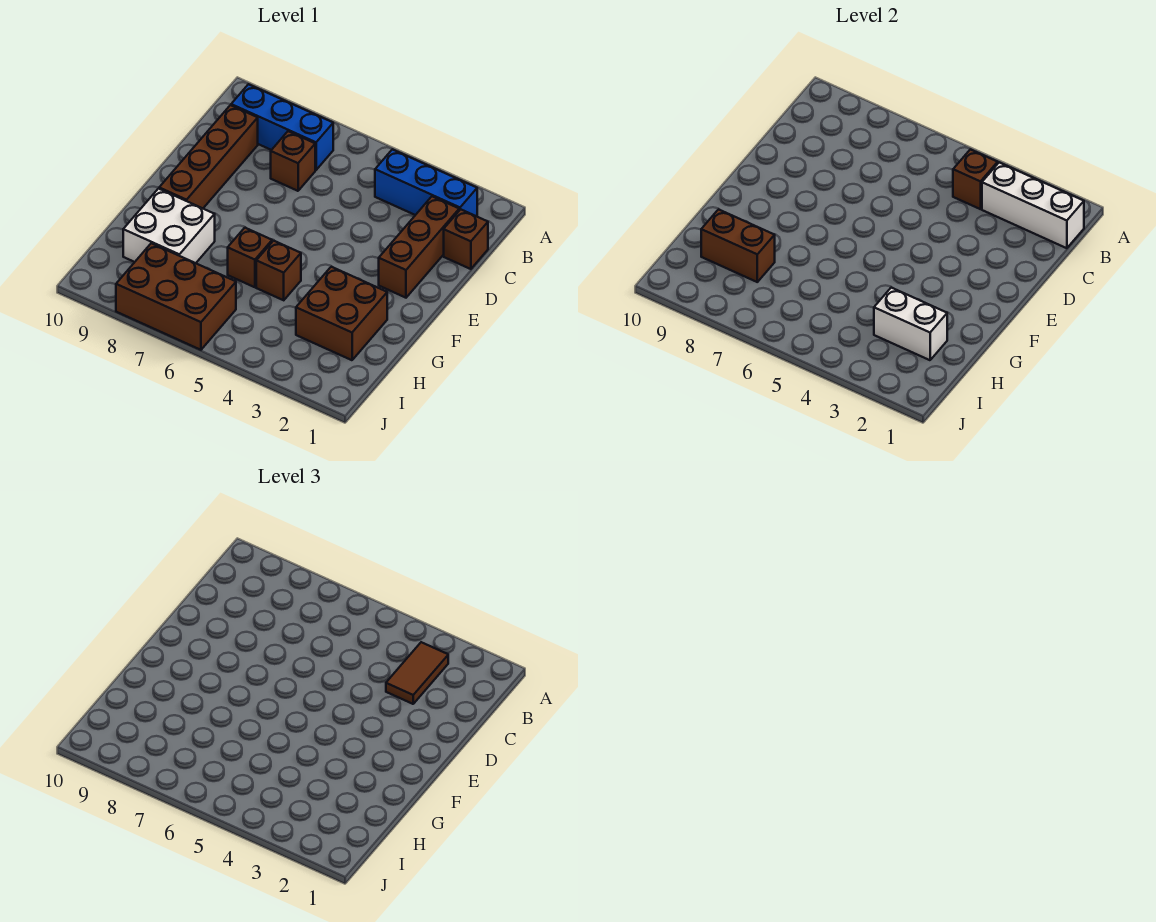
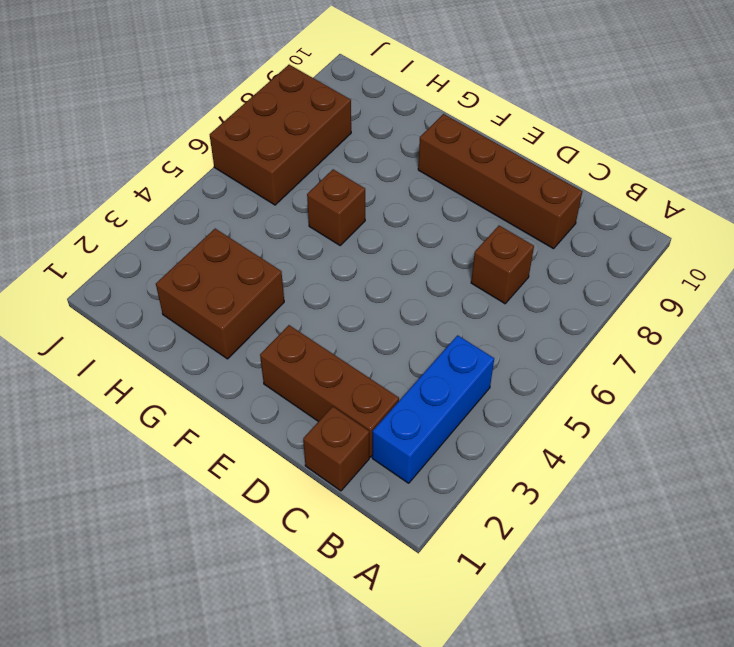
none -> blue 1x3 brick [231,84,333,170]
none -> brown 1x1 brick [256,241,301,300]
none -> white 2x2 brick [123,189,215,263]

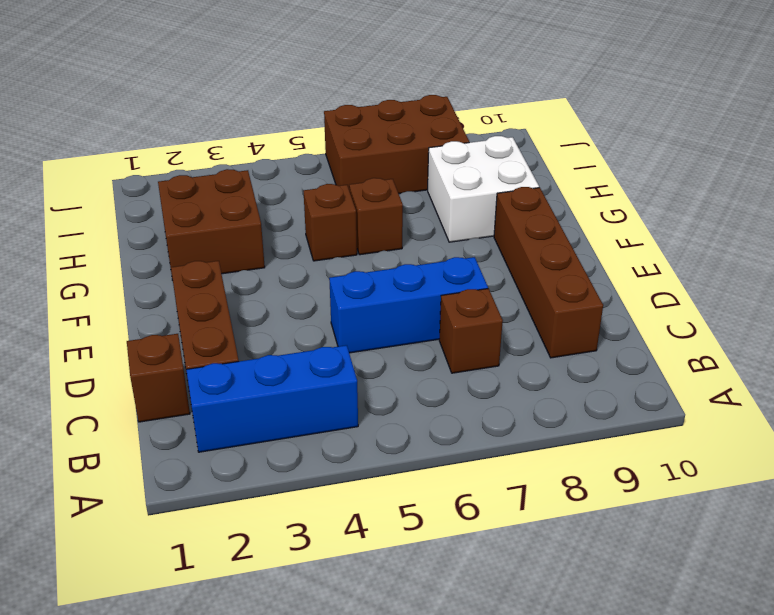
blue 1x3 brick [329,257,488,353] -> blue 1x3 brick moved to [231,84,333,170]
none -> white 1x3 brick [982,163,1084,248]
none -> brown 1x1 brick [953,149,998,209]
none -> white 1x2 brick [874,288,947,360]

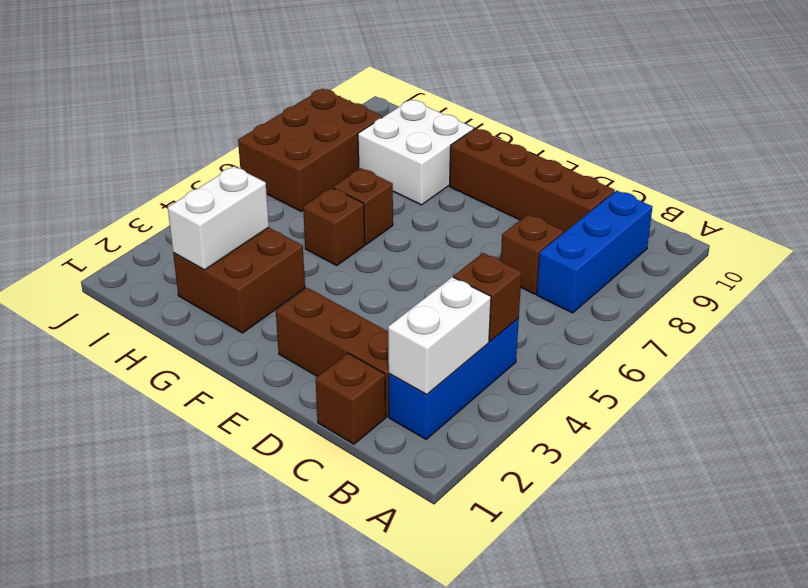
white 1x2 brick [388,277,491,394] -> white 1x3 brick [982,163,1084,248]
none -> brown 1x2 brick [701,209,775,282]
none -> brown 1x2 tile [386,642,448,704]

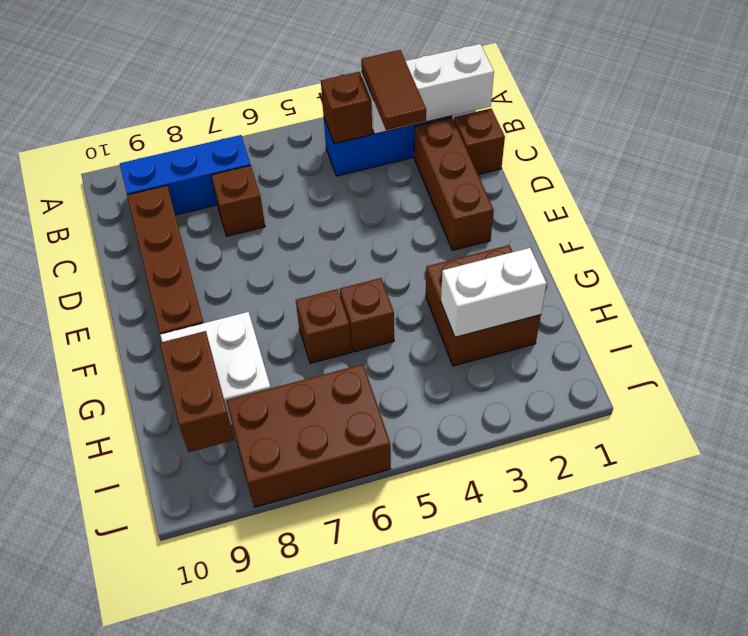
brown 1x2 brick [160,331,234,452] -> brown 1x2 brick turned to [701,209,775,282]

